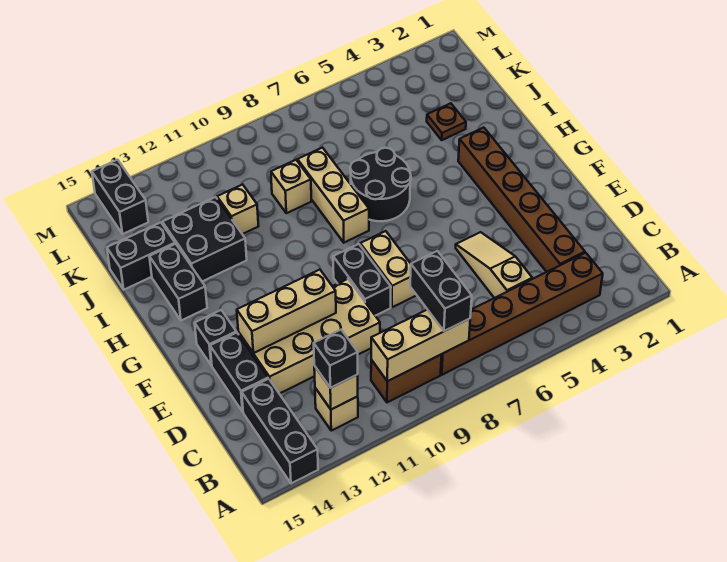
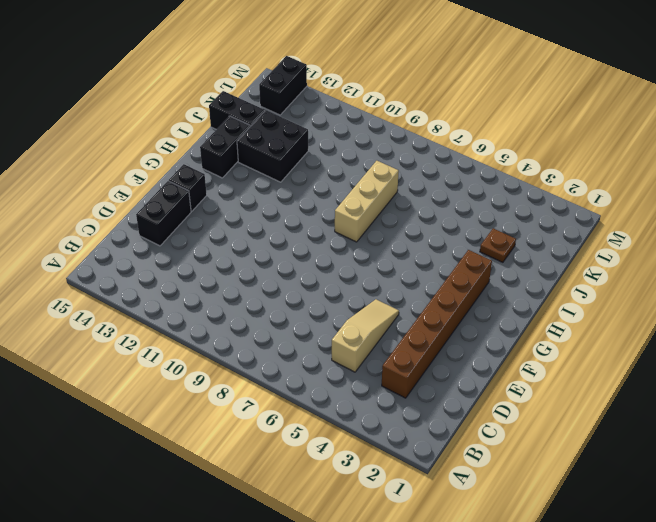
none -> black 1x3 brick [242,379,318,484]
none -> brown 1x6 brick [441,253,603,375]
none -> brown 1x2 brick [371,355,441,402]

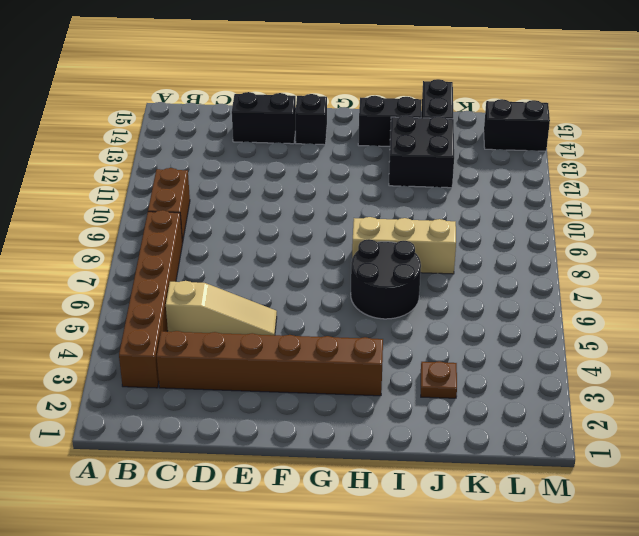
none -> black 1x3 brick [242,379,318,484]
none -> tan 1x1 brick [315,388,358,431]
none -> tan 2x4 brick [238,279,380,394]

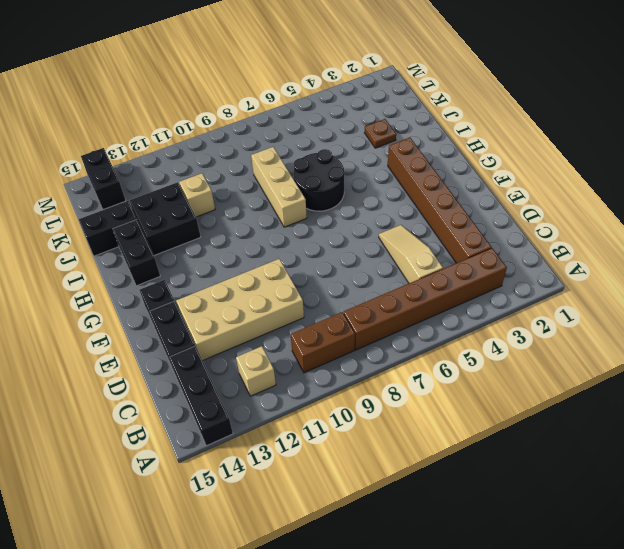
none -> tan 1x2 brick [360,231,417,307]
none -> black 1x2 brick [333,244,391,316]
none -> tan 1x1 brick [271,160,311,213]

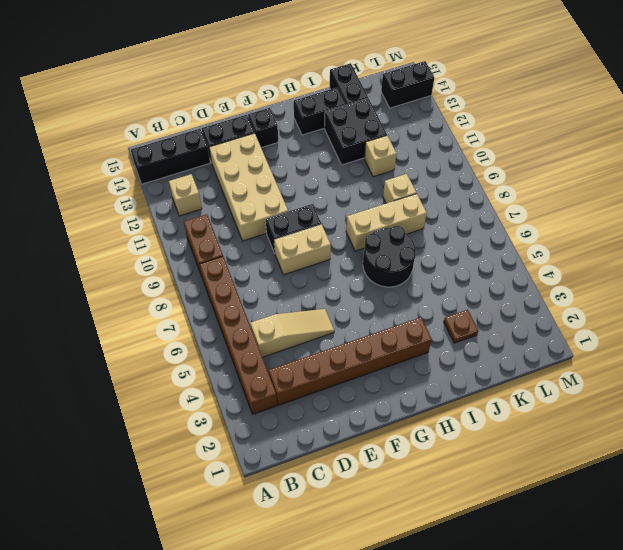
none -> tan 1x3 brick [371,310,470,381]
none -> tan 1x1 brick [314,366,358,409]
none -> tan 1x3 brick [237,270,336,353]

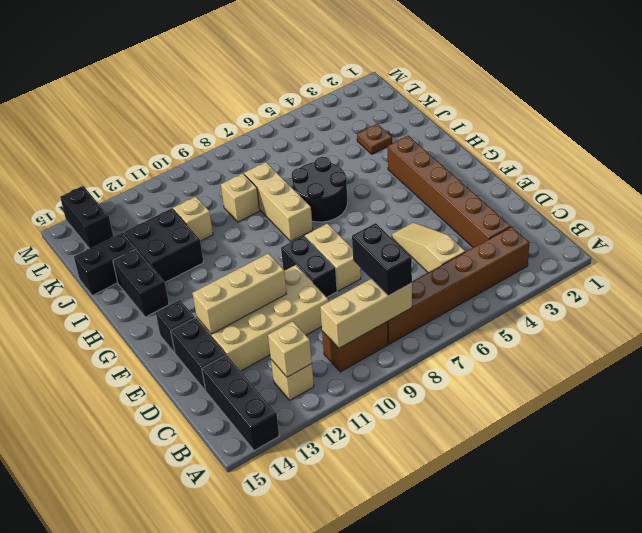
none -> black 1x1 brick [314,330,358,388]

